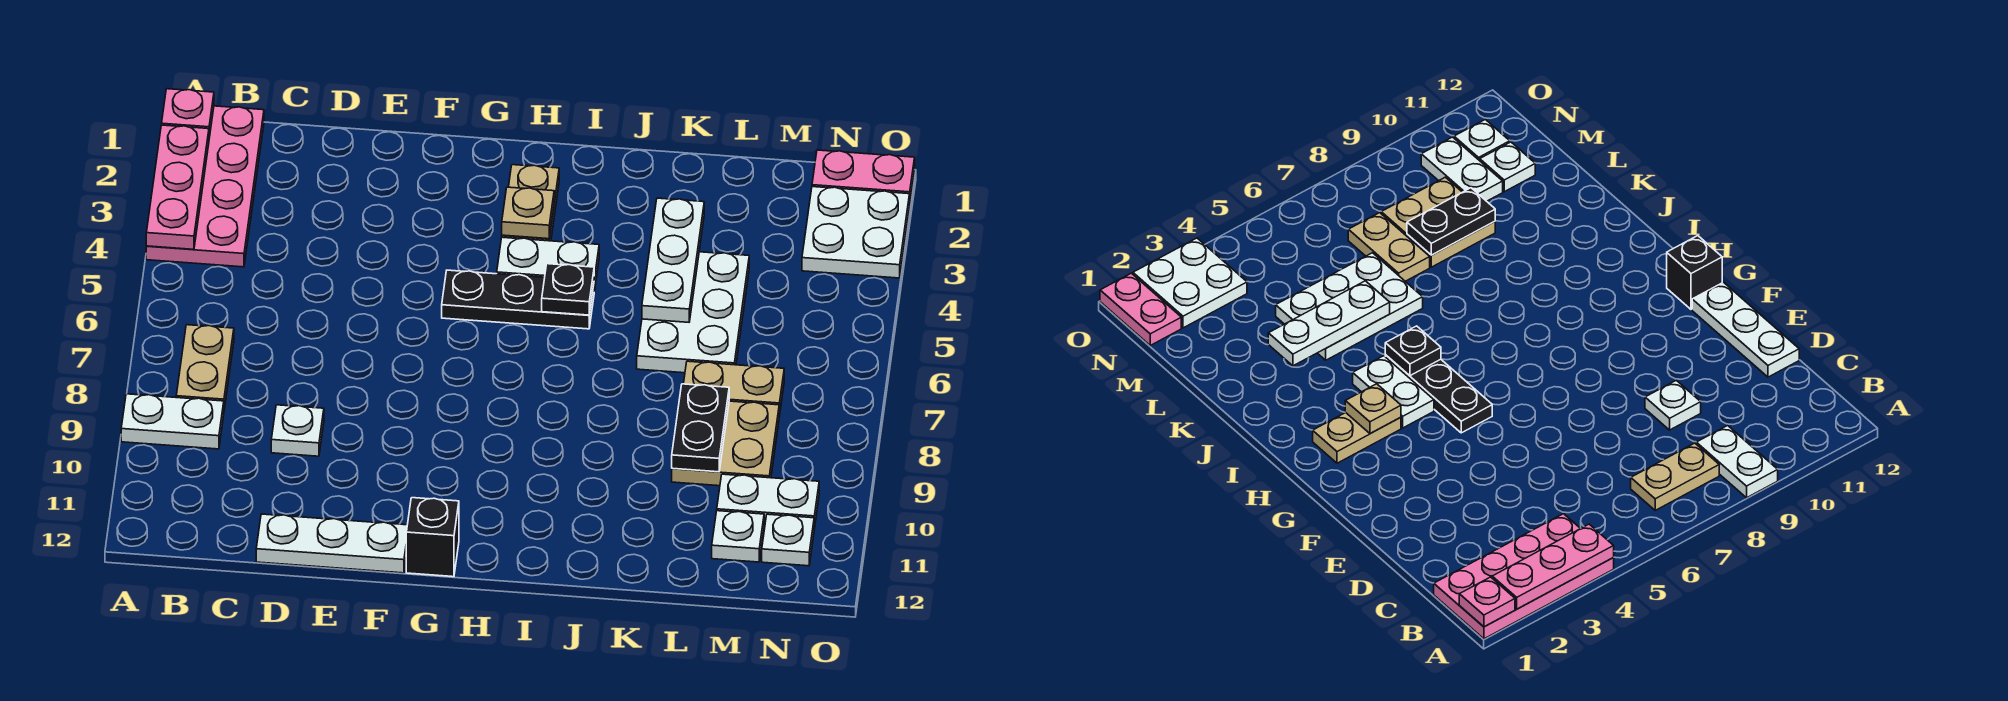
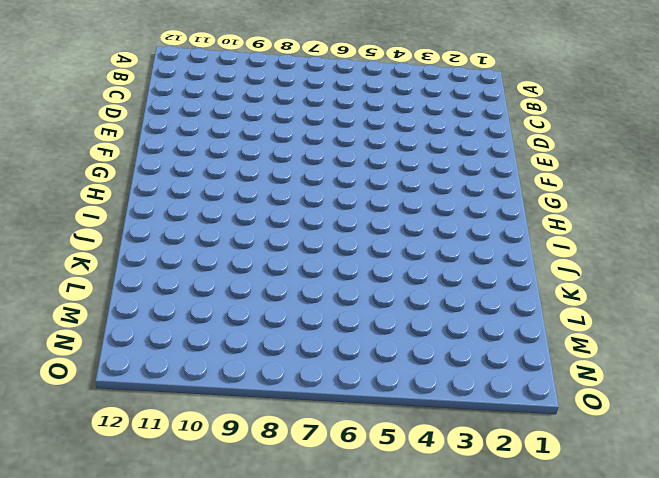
none -> pink 2x4 plate [146,106,264,267]
none -> white 1x2 plate [121,394,224,449]
none -> tan 1x2 plate [176,325,234,409]

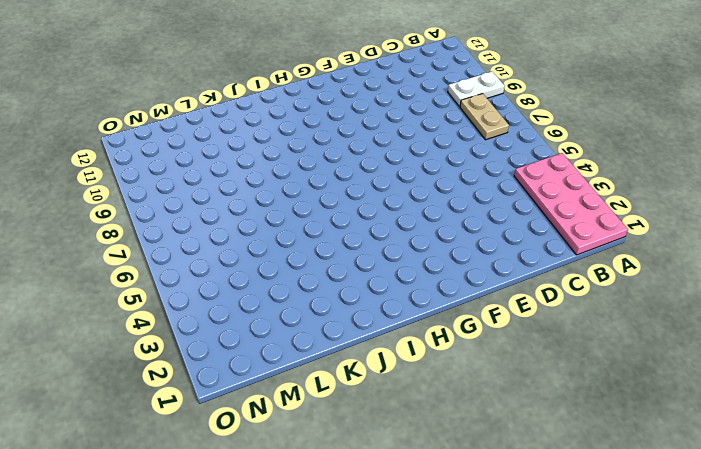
none -> white 1x1 plate [271,405,324,456]
none -> white 1x3 plate [256,514,407,573]
none -> black 1x3 plate [442,270,594,329]

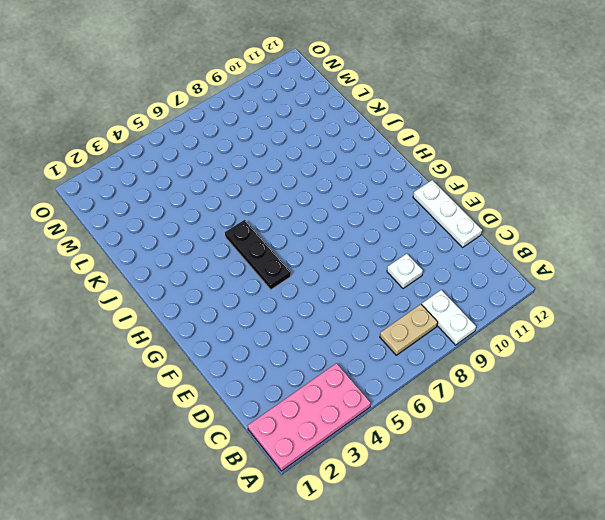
none -> black 1x1 brick [406,498,459,577]
none -> tan 1x2 plate [502,165,559,241]
none -> white 1x2 plate [497,237,599,292]

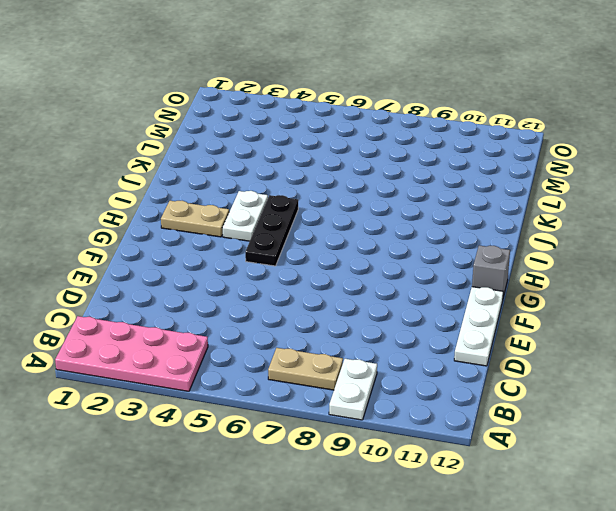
grey 1x1 brick [472,245,510,297] -> black 1x1 brick [406,498,459,577]
none -> white 1x1 plate [271,405,324,456]
none -> white 2x3 plate [637,252,749,373]
none -> tan 1x2 plate [684,361,784,416]

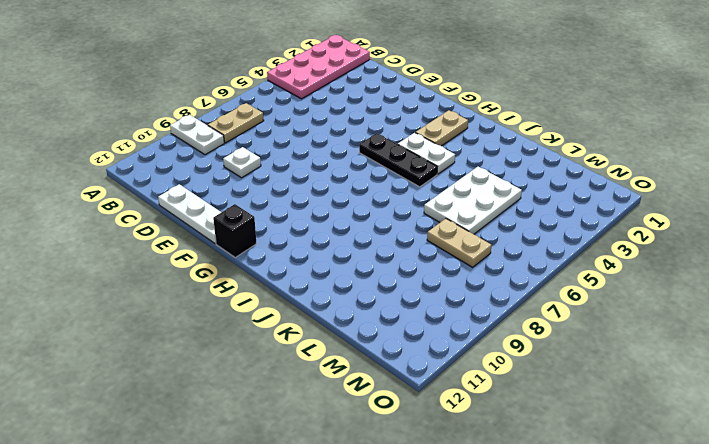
none -> tan 2x2 plate [672,401,779,486]
none -> white 1x2 plate [717,474,819,529]
none -> white 1x1 plate [712,511,764,562]

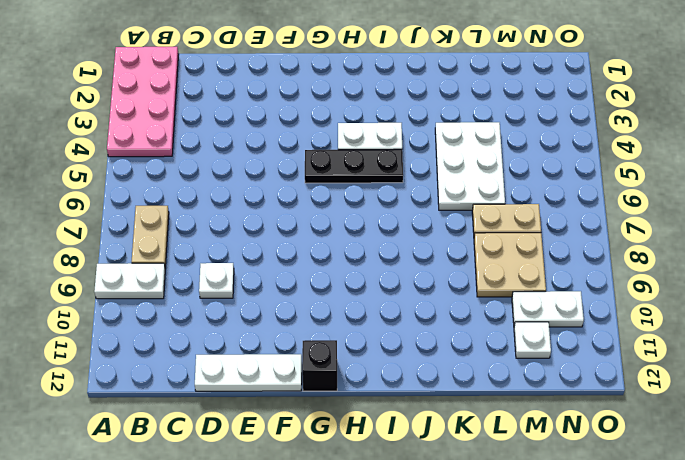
none -> tan 1x2 plate [502,165,559,241]
none -> pink 1x2 plate [812,150,915,200]
none -> white 2x2 plate [802,187,910,278]

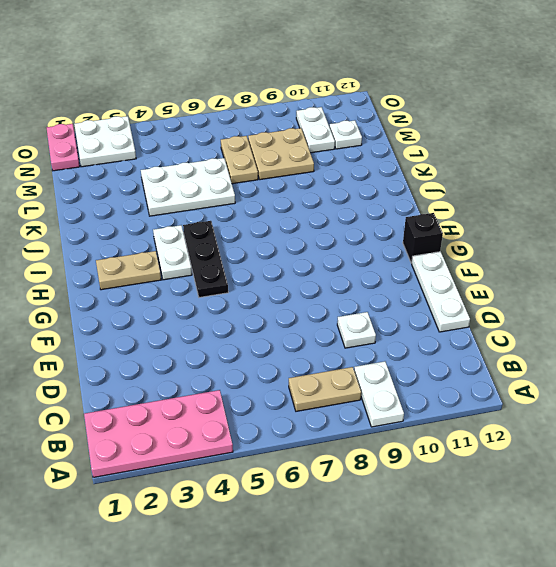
none -> white 1x1 plate [762,514,814,566]
none -> pink 1x1 plate [162,89,214,138]
none -> pink 1x3 plate [146,125,209,249]

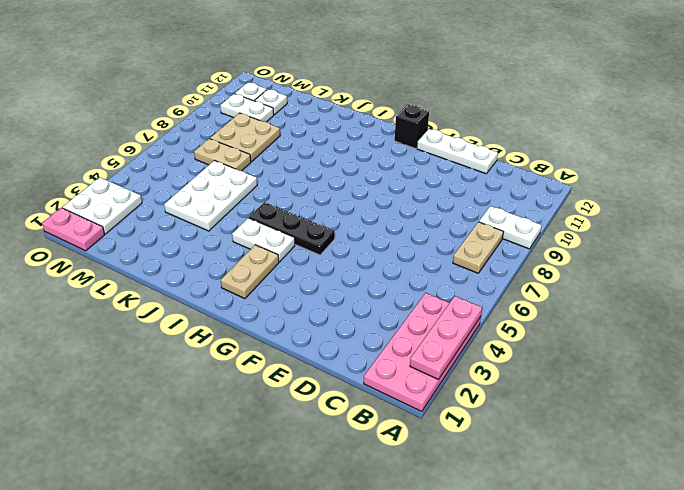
none -> white 1x1 plate [271,405,324,456]
none -> pink 1x1 plate [162,89,214,138]
none -> tan 1x1 plate [502,187,554,239]

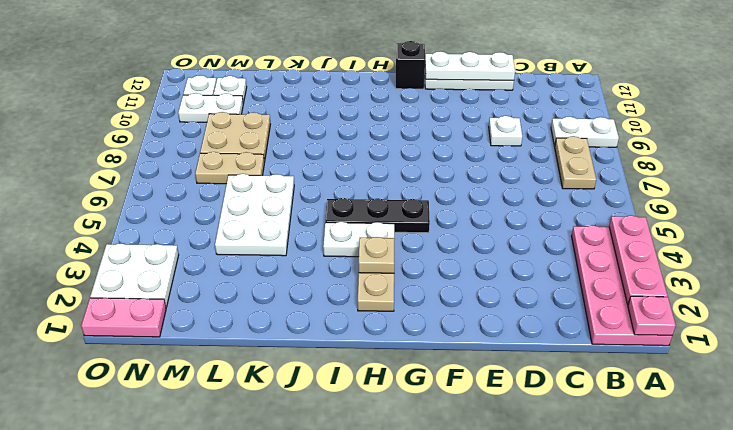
white 1x3 plate [425,52,515,80] -> white 1x3 plate turned to [642,198,704,322]
none -> black 1x1 plate [542,264,594,315]
none -> black 1x2 plate [672,384,729,472]

